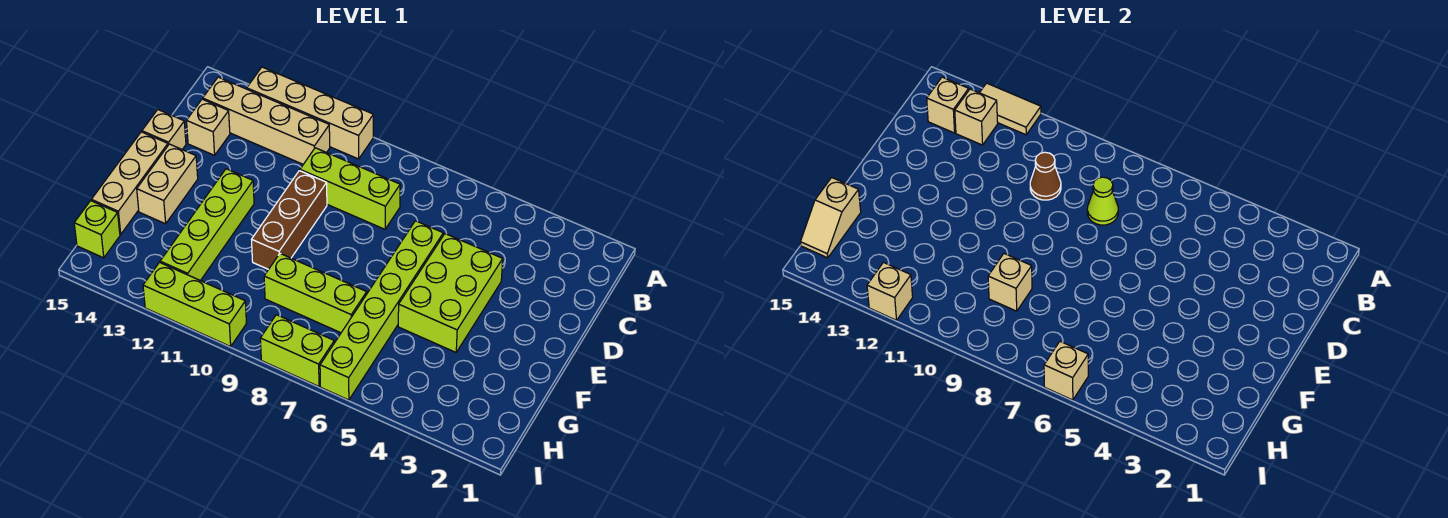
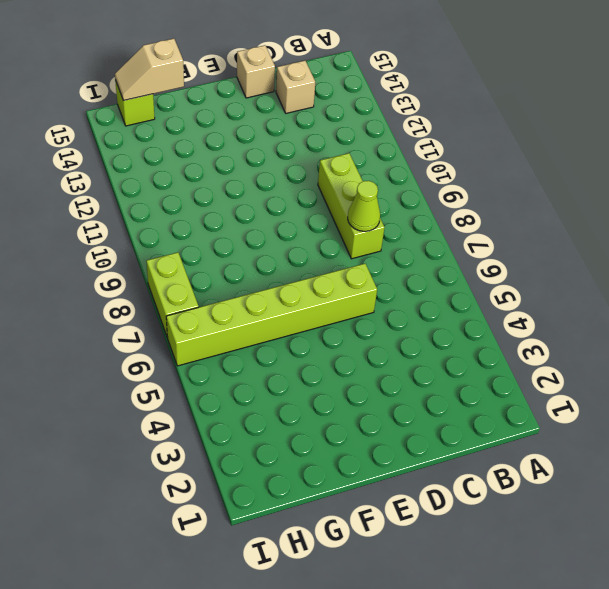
none -> tan 1x4 brick [247,67,373,159]
none -> tan 1x4 brick [203,77,330,164]
none -> lime 2x3 brick [398,234,503,352]

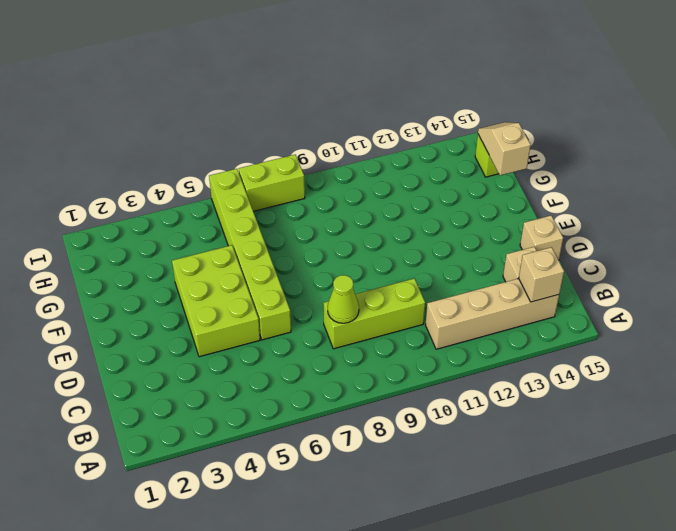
none -> tan 1x4 brick [247,67,373,159]
none -> brown 1x3 brick [251,171,327,270]
none -> lime 1x4 brick [160,169,254,281]

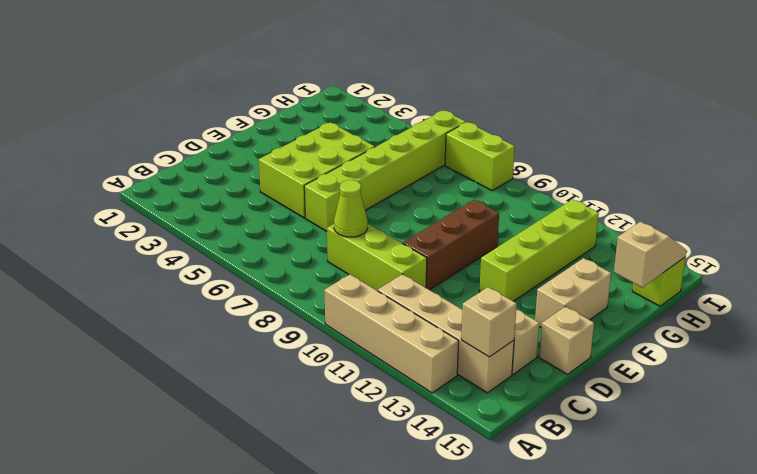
none -> tan 1x3 brick [92,132,168,234]
none -> lime 1x3 brick [264,254,367,333]
none -> lime 1x3 brick [143,263,246,347]

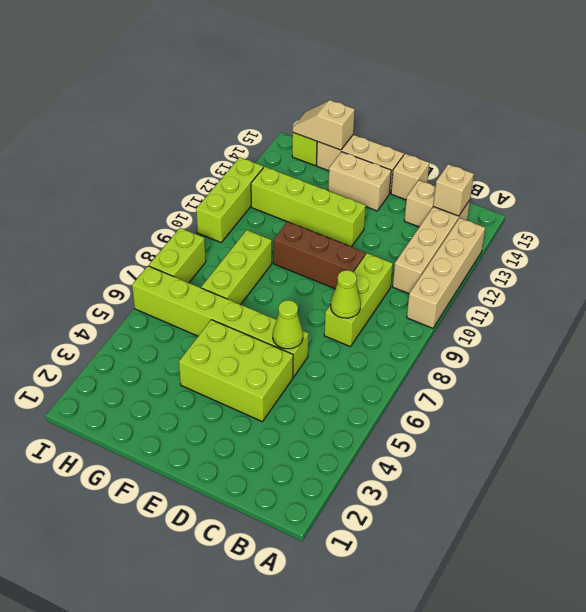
lime 1x1 cone [273,300,303,349] -> none
none -> tan 1x2 tile [980,83,1041,135]
none -> tan 1x1 brick [955,89,998,145]
none -> brown 1x1 cone [1030,152,1061,200]

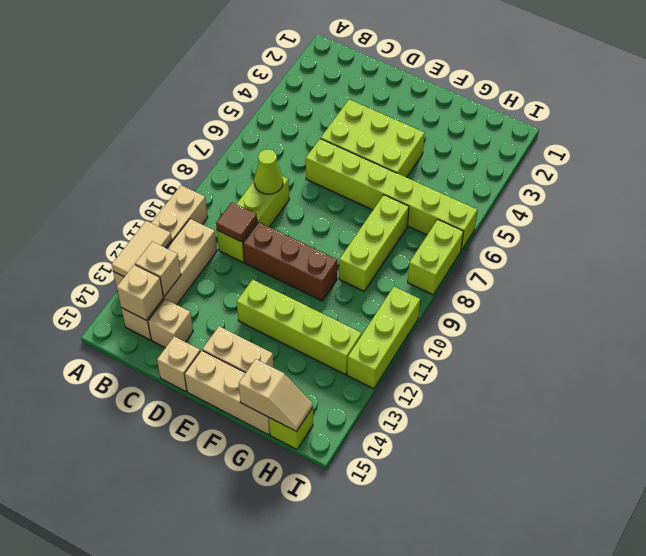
brown 1x1 tile [216,202,257,242] -> brown 1x1 cone [1030,152,1061,200]
none -> tan 1x1 brick [988,254,1032,311]
none -> tan 1x1 brick [1044,342,1088,400]
none -> tan 1x1 brick [867,263,913,320]

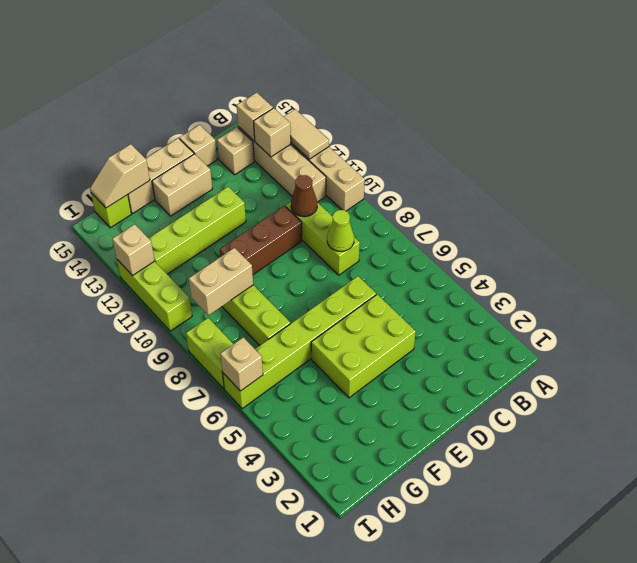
tan 1x2 brick [189,248,253,315] -> tan 1x1 brick [988,254,1032,311]

